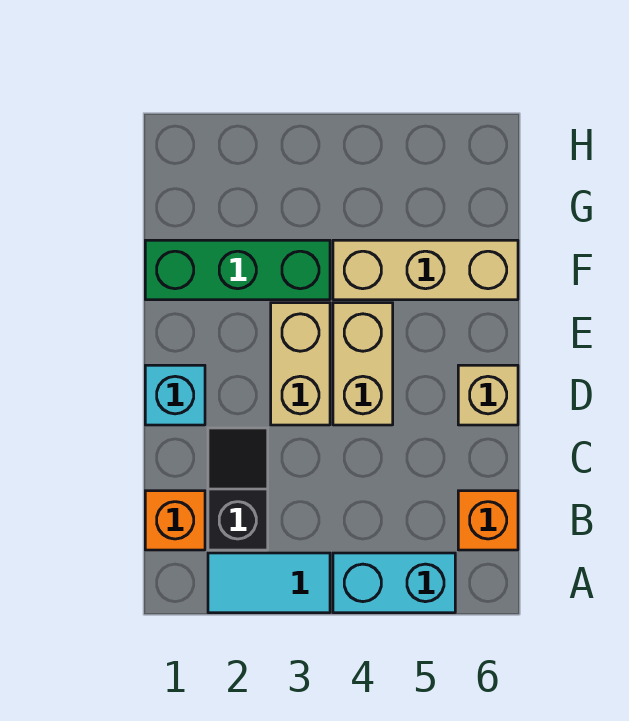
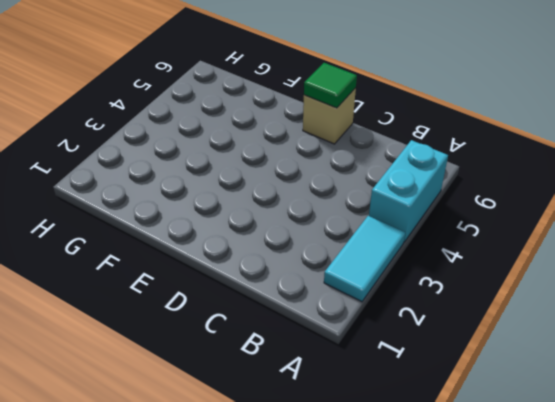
green 1x1 tile [304,63,357,108] -> none
none -> orange 1x1 brick [145,491,205,550]
none -> black 1x2 slope [208,428,268,550]

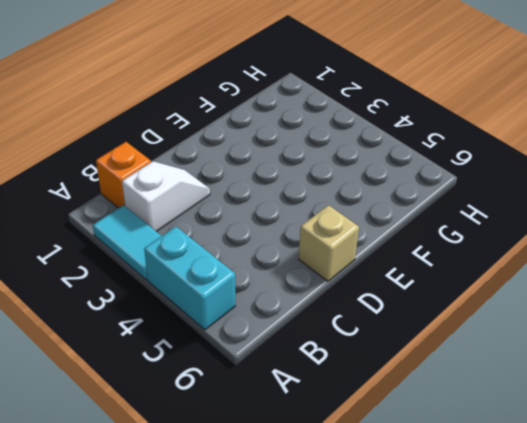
white 1x2 slope [122,161,210,232] -> black 1x2 slope [208,428,268,550]
none -> orange 1x1 brick [458,491,518,550]
none -> cyan 1x1 brick [145,365,205,425]

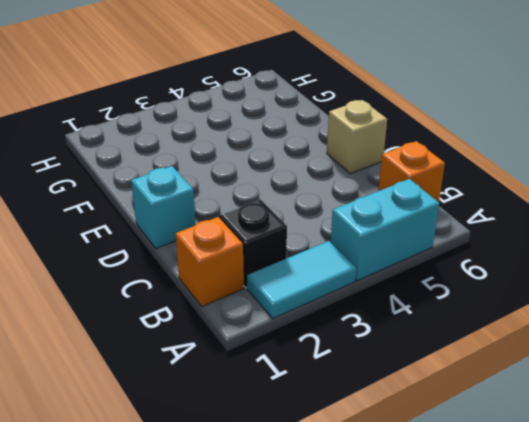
none -> tan 1x2 brick [271,303,330,425]
none -> tan 1x2 brick [333,303,393,425]

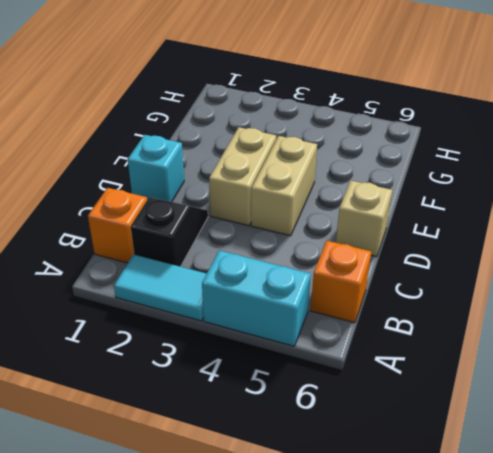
none -> green 1x3 brick [145,240,330,300]
none -> tan 1x3 brick [333,240,518,300]

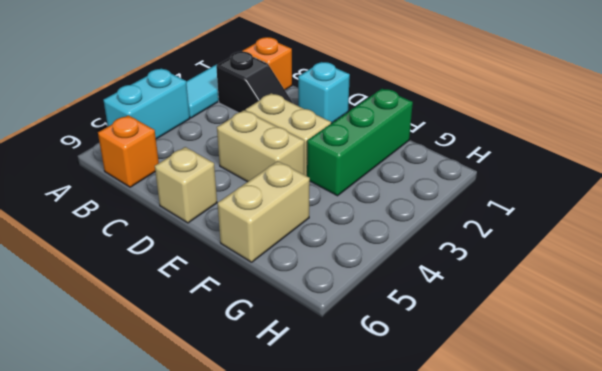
tan 1x2 brick [217,161,310,262] -> tan 1x3 brick [333,240,518,300]

